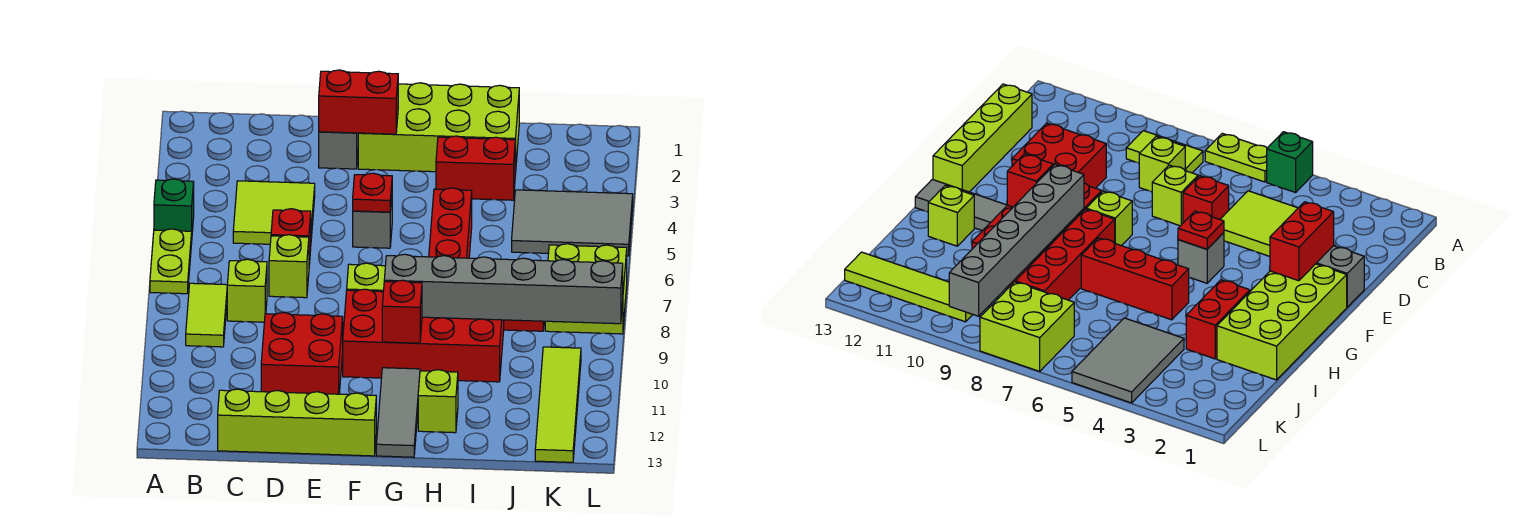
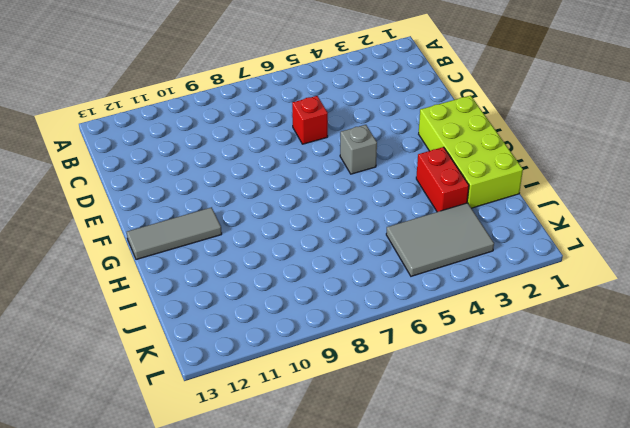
grey 2x3 tile [386,203,494,276] -> grey 2x3 tile turned to [512,190,633,256]
none -> green 1x1 brick [154,179,194,231]
none -> lime 1x2 plate [150,229,192,294]
none -> lime 1x2 tile [186,283,227,347]

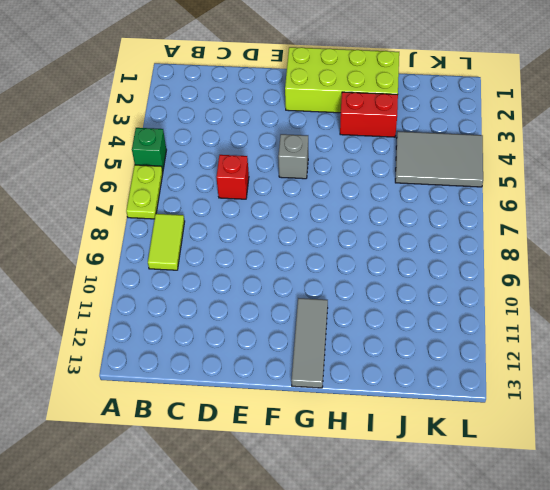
none -> lime 2x2 tile [233,181,315,244]
none -> lime 1x1 brick [227,259,267,322]
none -> lime 1x4 brick [218,389,376,456]

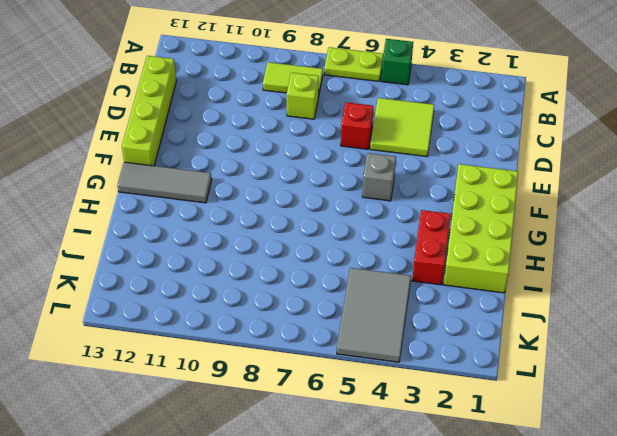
none -> lime 1x1 brick [269,235,309,298]
none -> red 2x2 brick [261,313,343,394]
none -> grey 1x2 brick [319,132,358,169]

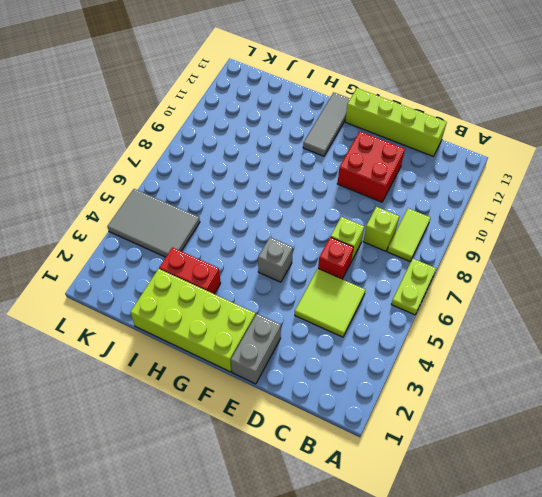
none -> green 1x1 brick [154,179,194,231]
none -> lime 1x1 brick [347,263,385,292]
none -> red 2x4 brick [343,289,504,382]

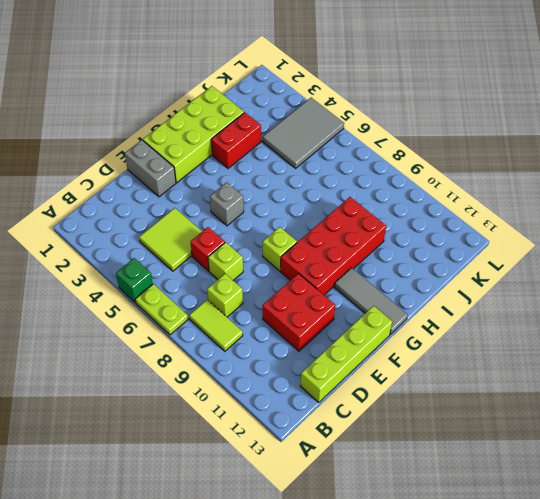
none -> red 1x4 brick [1015,209,1115,300]
none -> red 1x3 brick [429,188,472,258]
none -> lime 1x1 brick [418,370,458,433]

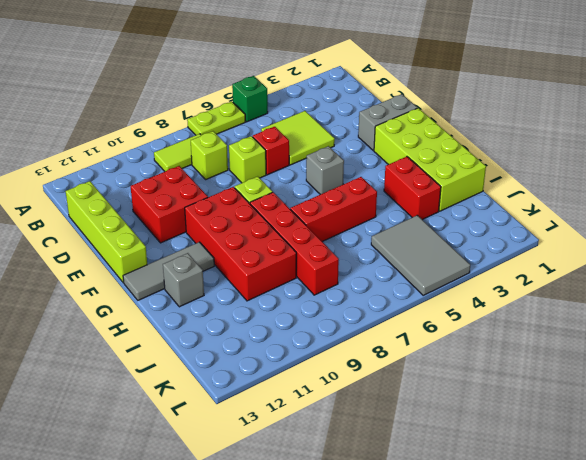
grey 1x1 brick [163,253,204,307] -> lime 1x1 brick [418,370,458,433]
none -> lime 2x2 brick [545,244,627,334]
none -> lime 1x4 tile [535,347,581,462]
none -> red 1x2 brick [319,70,398,134]

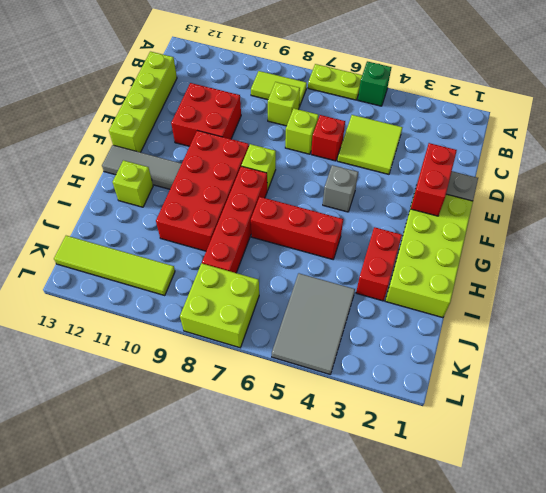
none -> red 1x1 plate [353,173,392,212]
none -> grey 1x6 brick [384,254,623,324]
none -> red 1x1 brick [382,280,422,343]

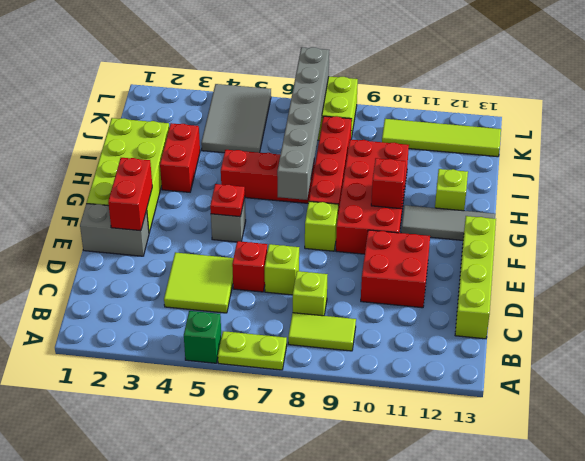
grey 1x6 brick [277,47,329,200] -> grey 1x6 brick moved to [384,254,623,324]

